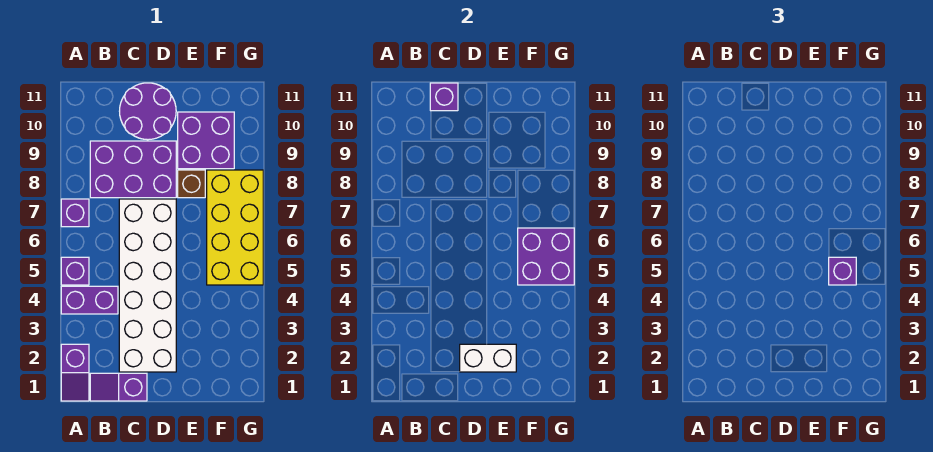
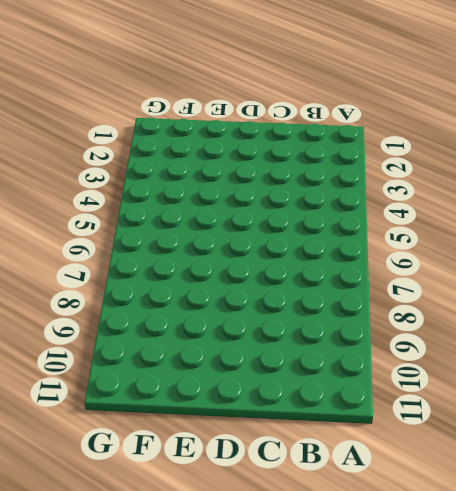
none -> purple 1x2 slope [61,344,89,401]
none -> purple 1x2 brick [61,286,118,314]
none -> purple 1x1 brick [61,257,89,285]

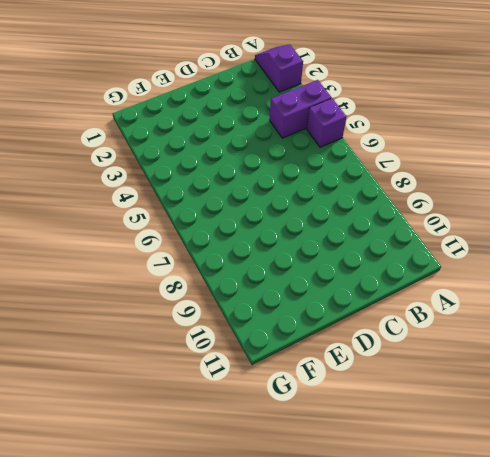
none -> purple 1x1 brick [61,199,89,227]
none -> purple 1x2 slope [90,373,147,401]
none -> purple 2x3 brick [90,141,176,198]

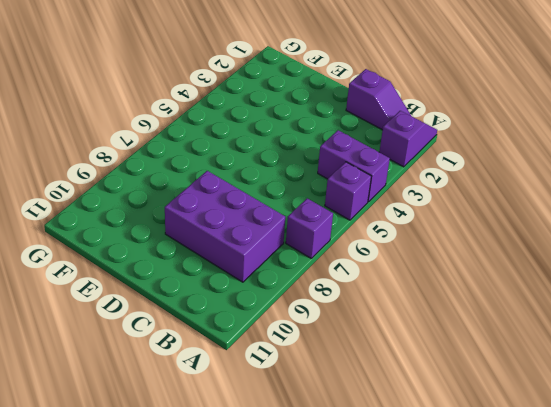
none -> white 2x6 brick [119,199,176,372]
none -> purple 2x2 round brick [120,83,176,140]
none -> brown 1x1 brick [178,170,205,198]

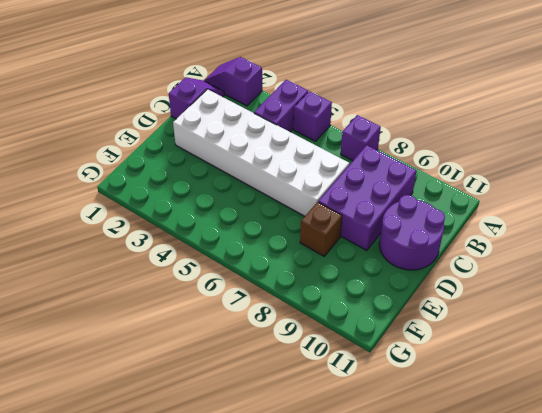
none -> purple 2x2 brick [178,112,234,169]
none -> yellow 2x4 brick [207,170,263,285]
none -> purple 1x1 brick [430,83,458,111]

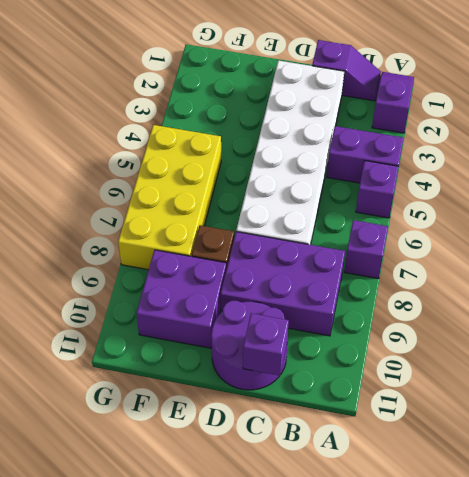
none -> white 1x2 brick [460,344,516,372]
none -> purple 2x2 brick [518,228,574,285]
none -> purple 1x1 brick [829,257,856,285]

